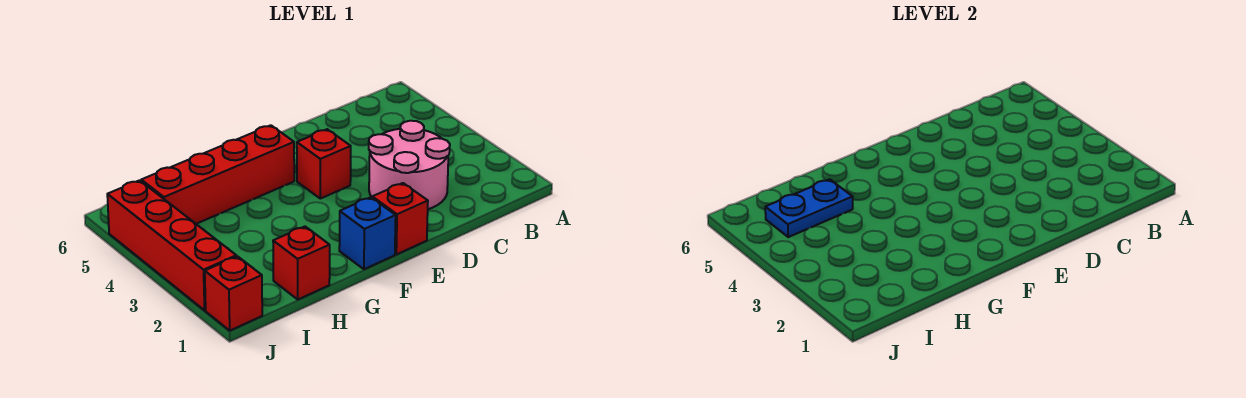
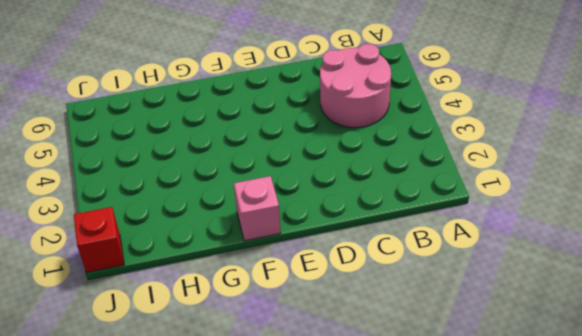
pink 2x2 round brick [320,44,391,128] -> pink 2x2 round brick moved to [369,121,450,209]
pink 1x1 brick [234,176,281,241] -> blue 1x1 brick [339,197,396,269]
none -> red 1x1 brick [372,183,428,254]
none -> red 1x1 brick [297,129,351,199]

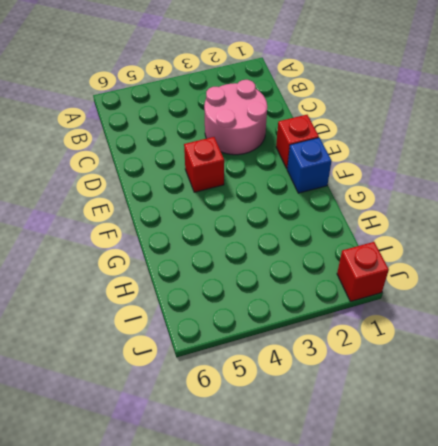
none -> red 1x4 brick [141,125,294,224]
none -> red 1x1 brick [273,227,330,299]

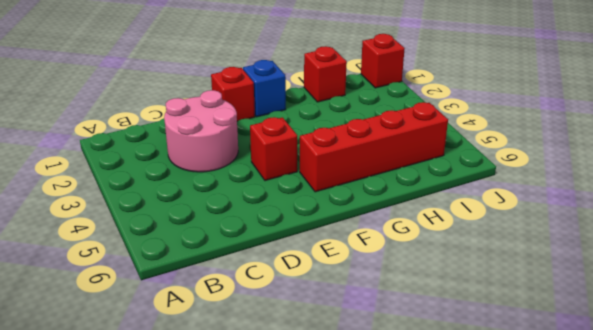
none -> red 1x4 brick [107,180,236,310]
none -> blue 1x2 plate [765,179,853,237]

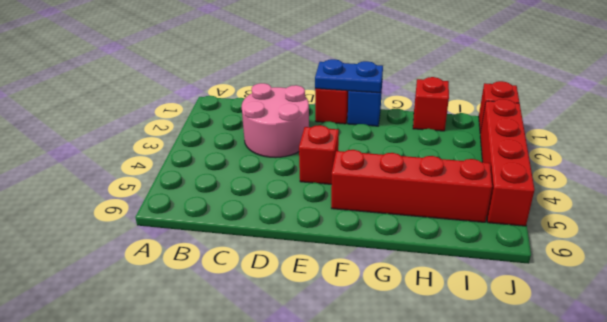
blue 1x2 plate [315,59,383,93] -> blue 1x2 plate moved to [765,179,853,237]

